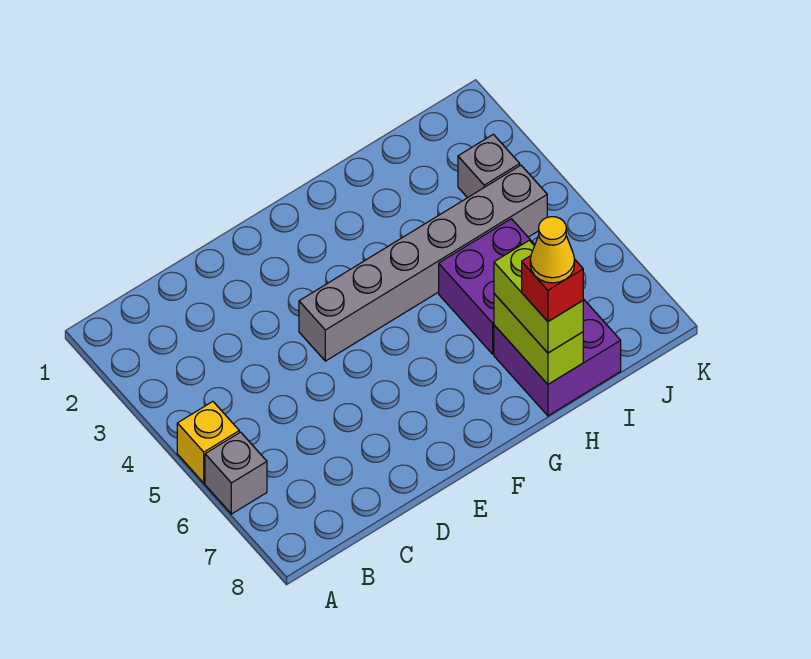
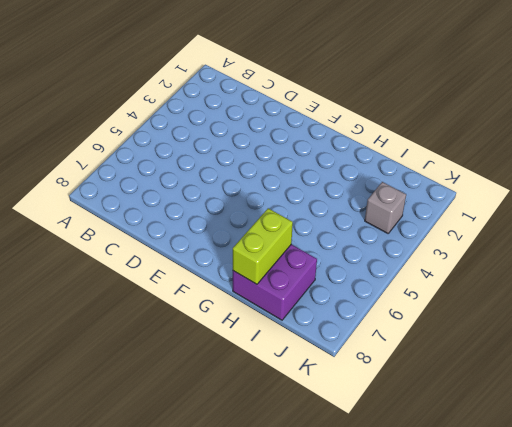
none -> yellow 1x1 brick [177,402,239,483]
none -> grey 1x1 brick [205,432,267,514]

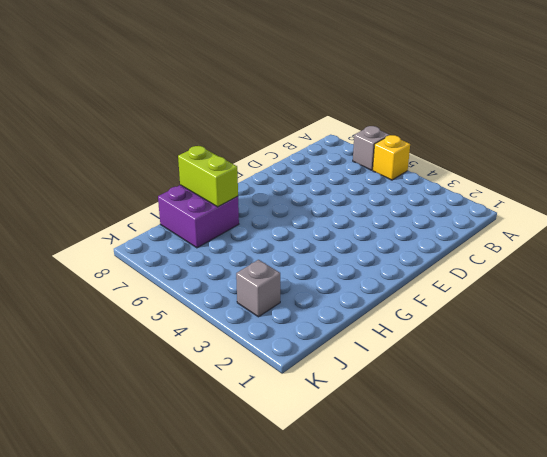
none -> grey 1x6 brick [299,165,547,361]
none -> purple 2x2 brick [439,219,535,354]

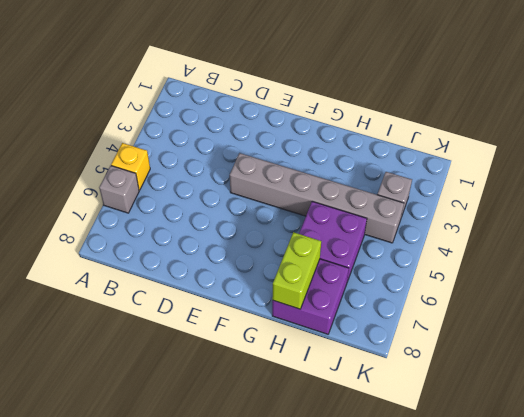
none -> lime 1x2 brick [494,240,583,353]
none -> red 1x1 brick [522,256,583,321]

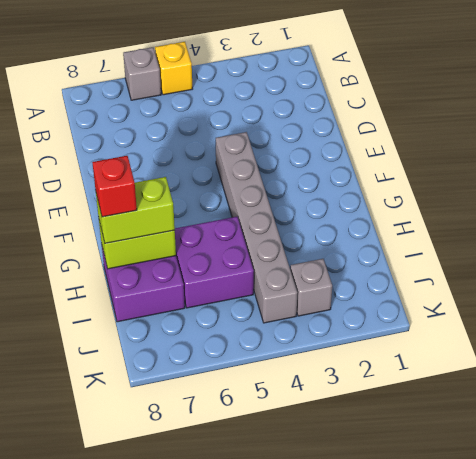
none -> yellow 1x1 cone [530,217,575,283]

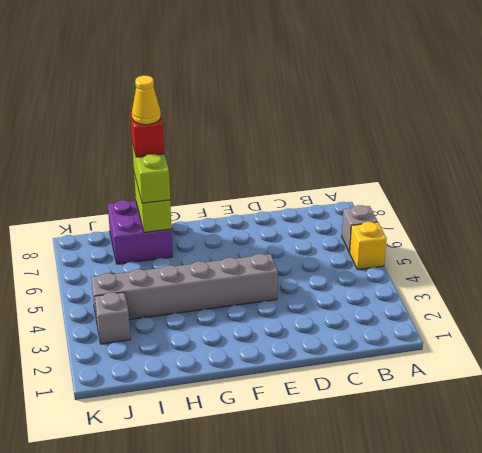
none -> purple 2x2 brick [439,219,535,354]

